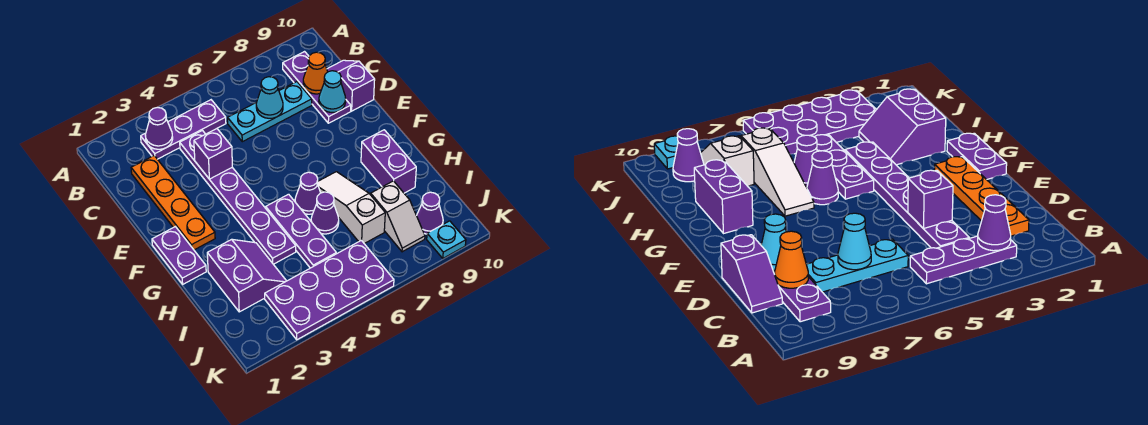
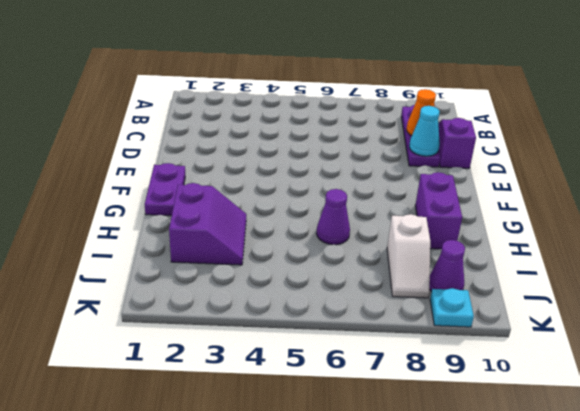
none -> purple 1x3 plate [141,100,226,159]
none -> orange 1x4 plate [131,156,215,250]
none -> purple 1x6 plate [180,131,296,264]

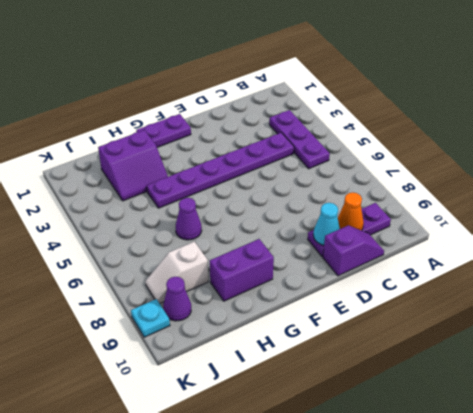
none -> orange 1x4 plate [131,156,215,250]
none -> cyan 1x3 plate [228,82,312,142]
none -> purple 1x3 plate [266,194,336,268]

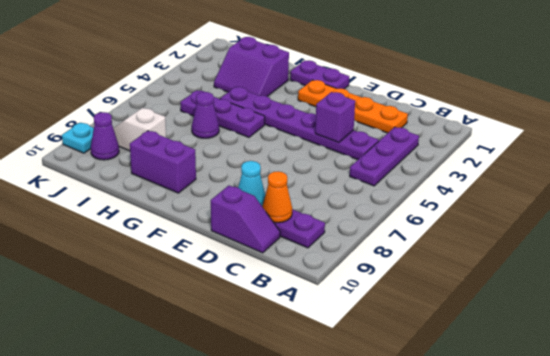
none -> cyan 1x3 plate [228,82,312,142]
none -> purple 1x1 cone [295,172,320,214]
none -> white 1x3 slope [318,172,385,244]

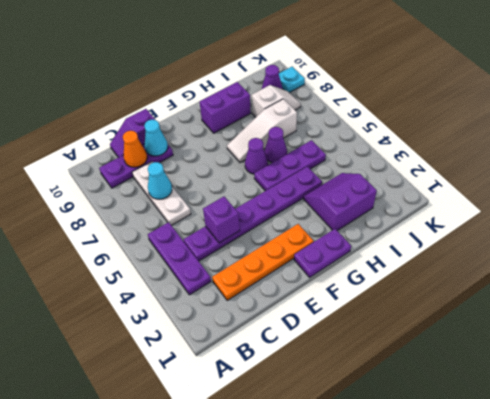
white 1x3 plate [132,162,191,225] -> cyan 1x3 plate [228,82,312,142]
none -> purple 2x4 plate [265,240,394,340]
none -> purple 1x1 cone [145,107,173,149]

